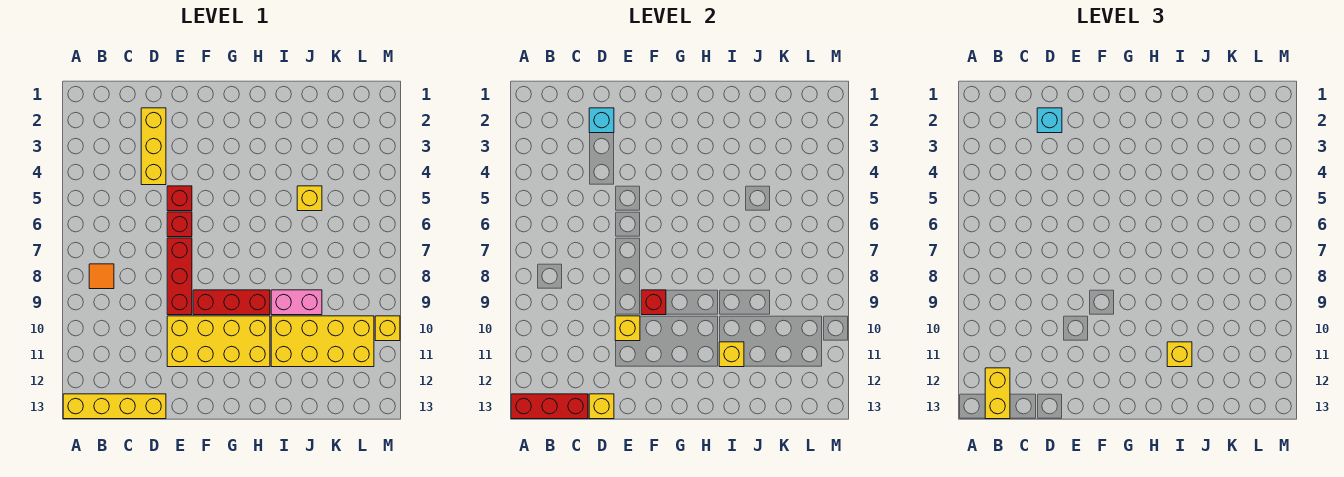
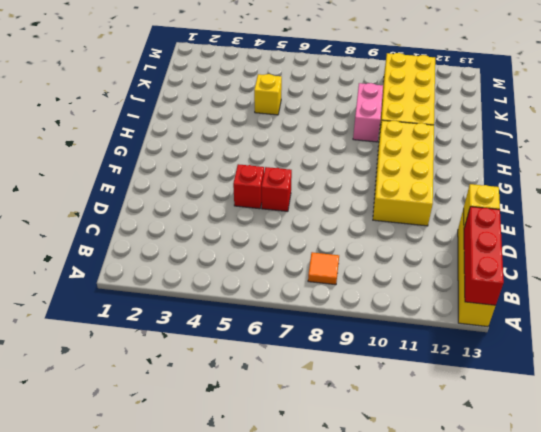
none -> yellow 1x3 brick [141,108,166,185]
none -> red 1x3 brick [167,238,192,315]
none -> red 1x3 brick [193,290,270,315]

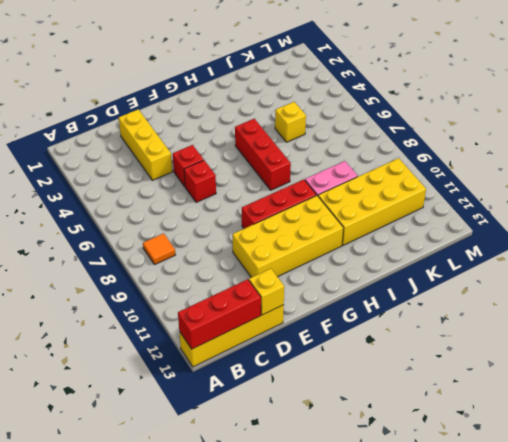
red 1x3 brick [235,119,291,190] -> red 1x3 brick moved to [167,238,192,315]
none -> yellow 1x1 brick [375,316,400,341]
none -> cyan 1x1 brick [589,108,614,133]
none -> yellow 1x1 brick [615,316,640,341]

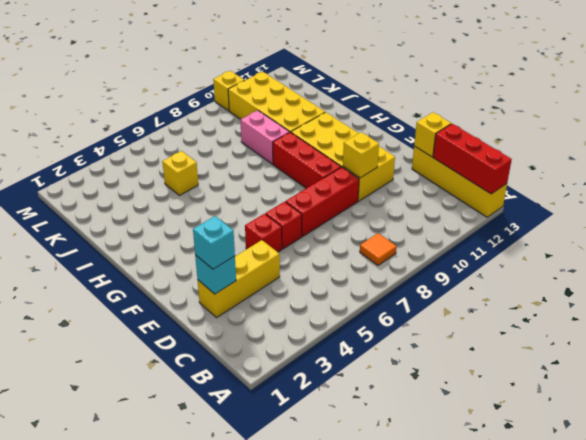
none -> red 1x1 brick [641,290,666,315]
none -> yellow 1x1 brick [719,342,744,367]
none -> yellow 1x2 brick [985,368,1010,419]

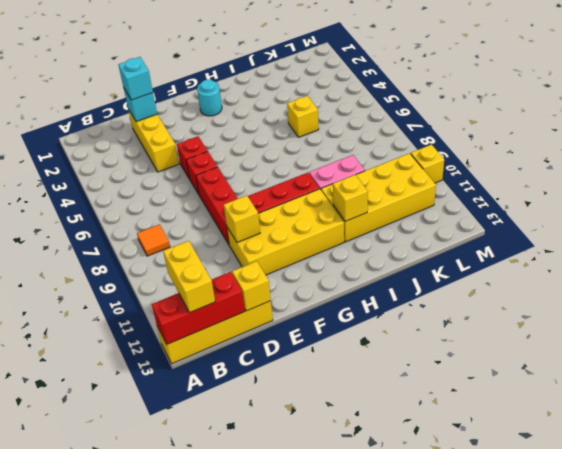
cyan 1x1 round brick [197,80,222,116] -> none
none -> red 1x1 brick [641,290,666,315]
none -> yellow 1x1 brick [1167,342,1192,367]

